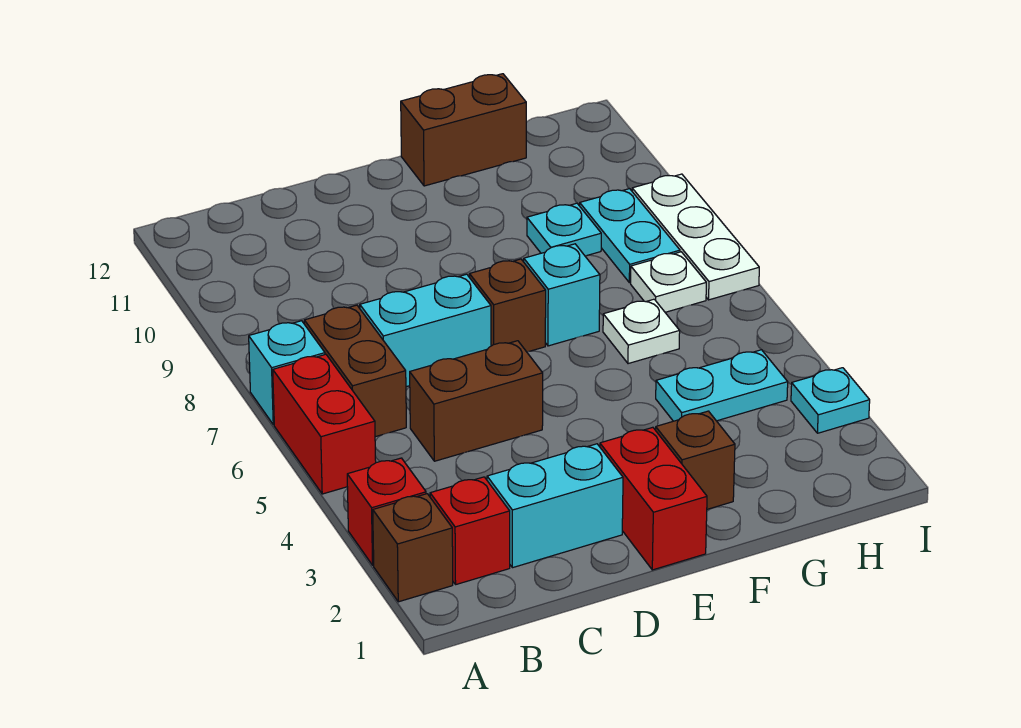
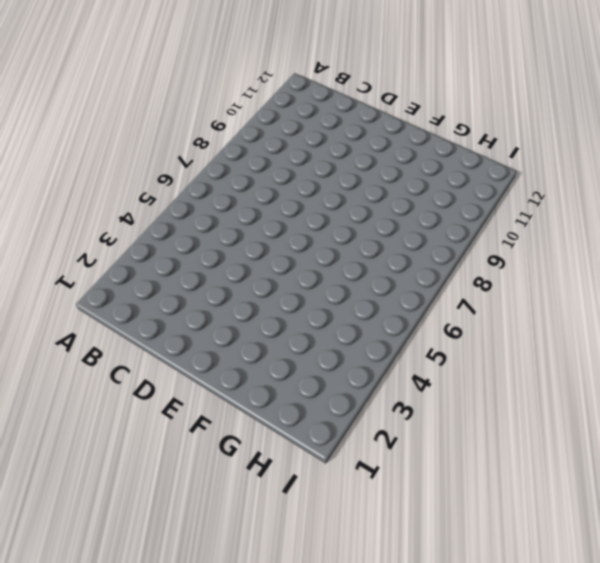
none -> brown 1x1 brick [373,494,453,602]
none -> red 1x1 brick [347,458,426,565]
none -> red 1x2 brick [273,354,376,494]

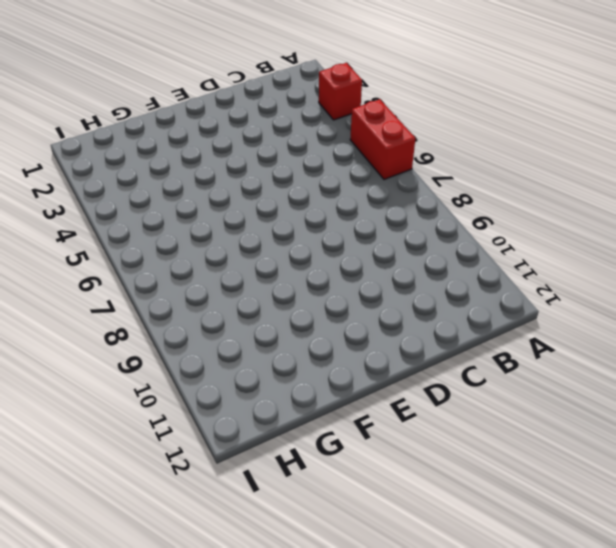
none -> brown 1x1 brick [373,494,453,602]
none -> cyan 1x1 brick [249,321,325,425]
none -> red 1x1 brick [430,477,510,584]

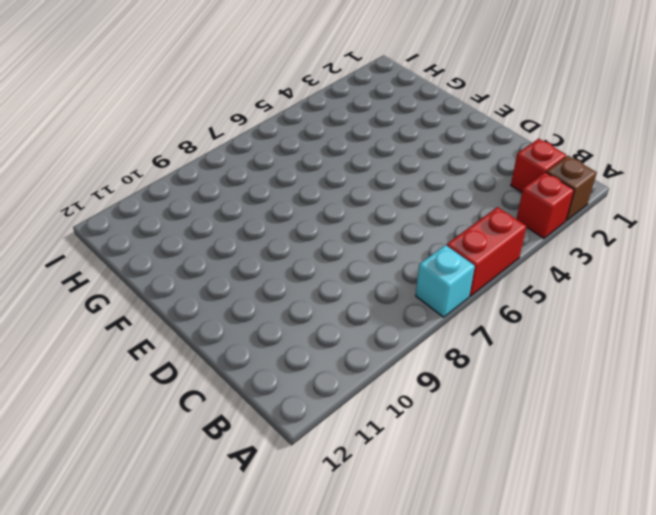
none -> brown 1x2 brick [304,305,406,437]
none -> cyan 1x2 brick [487,444,623,568]
none -> brown 1x2 brick [410,341,543,461]

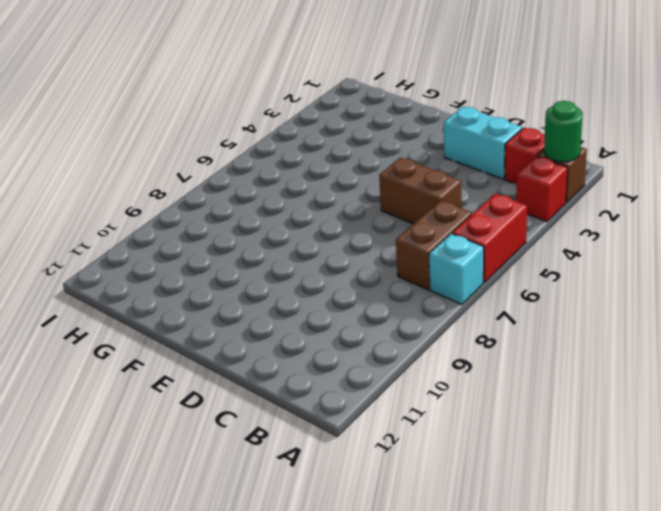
green 1x1 round brick [544,101,583,162] -> none
none -> cyan 1x2 brick [360,274,491,387]
none -> red 1x2 brick [600,427,707,570]
none -> brown 1x1 brick [469,259,546,352]

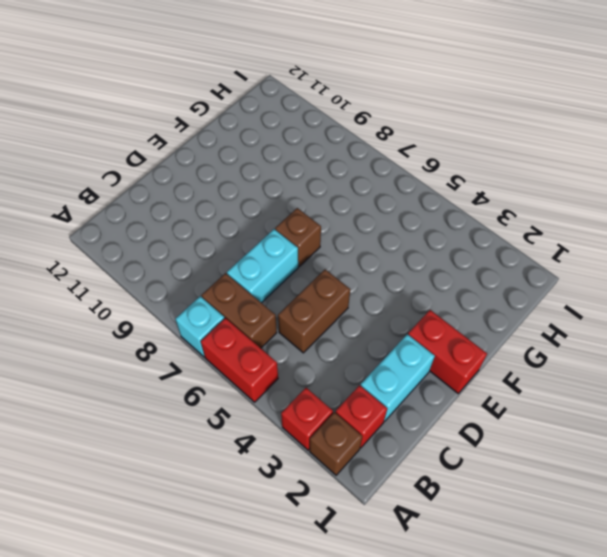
none -> brown 1x1 brick [656,411,735,509]
none -> cyan 1x1 brick [524,244,600,346]
none -> brown 1x2 brick [401,74,526,186]

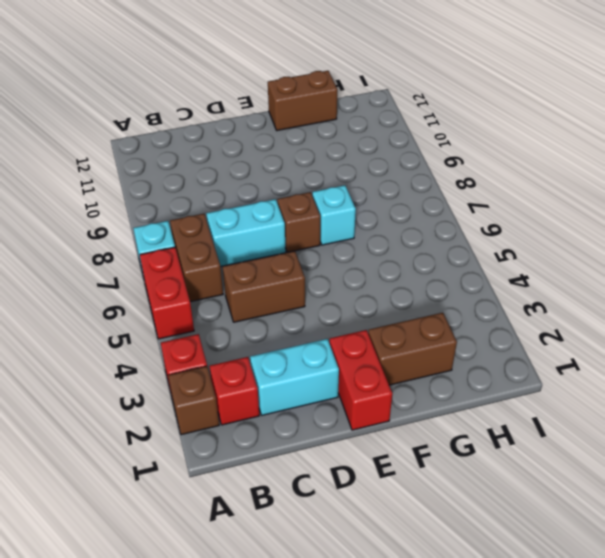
brown 1x2 brick [368,313,457,385] -> brown 1x1 brick [656,411,735,509]
none -> cyan 1x2 plate [656,350,788,421]
none -> white 1x1 plate [603,299,680,364]
none -> cyan 1x1 plate [527,203,601,256]

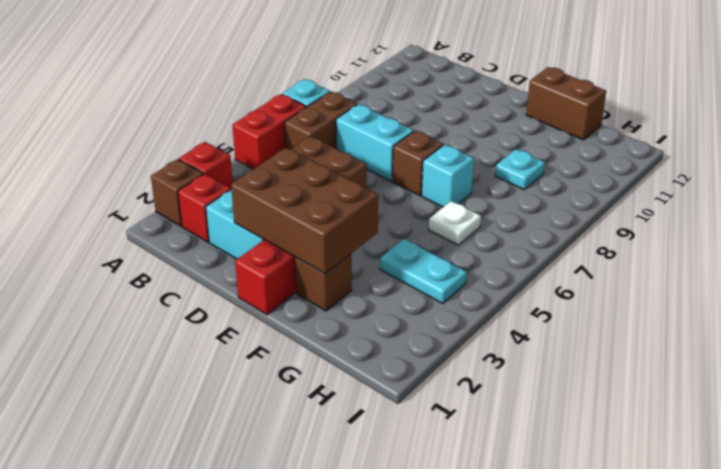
brown 2x3 brick [231,148,378,274] -> none
none -> white 1x1 plate [631,252,706,312]
none -> cyan 1x2 plate [580,189,680,283]
none -> cyan 1x1 plate [791,368,870,433]

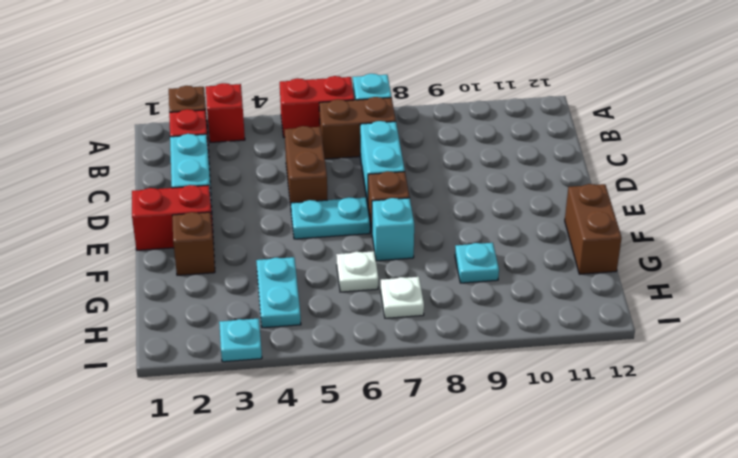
cyan 1x2 plate [291,197,370,239] -> cyan 1x2 plate moved to [580,189,680,283]
none -> white 1x3 plate [632,174,759,300]

